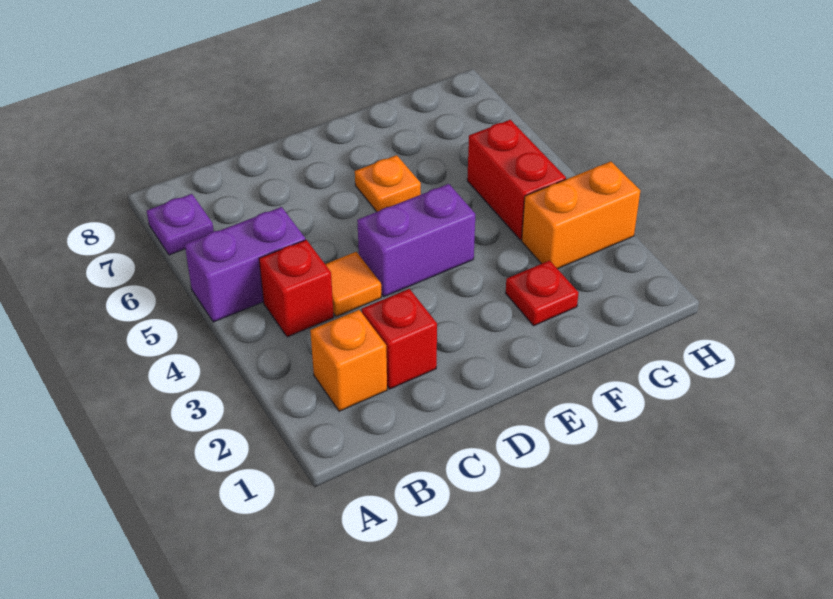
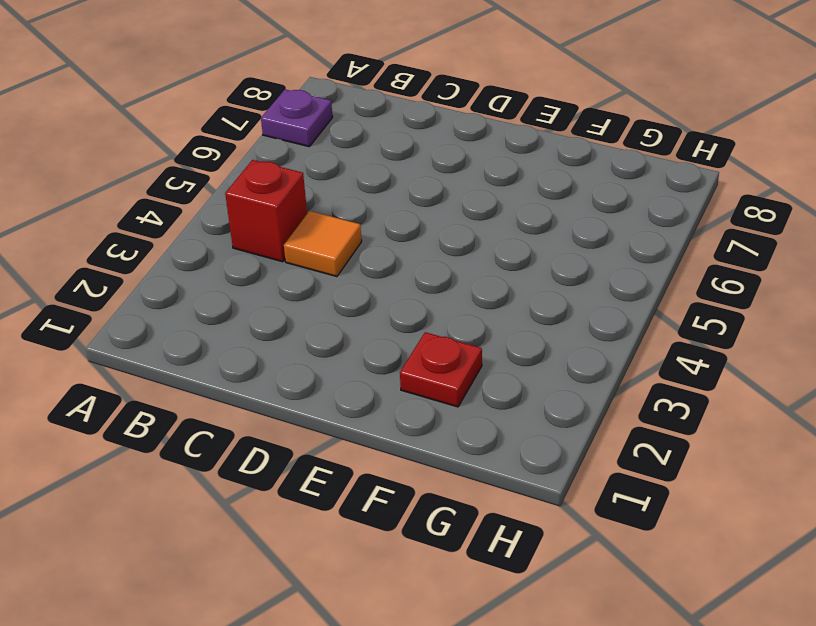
none -> purple 1x2 brick [185,207,305,322]
none -> orange 1x1 brick [310,310,387,411]

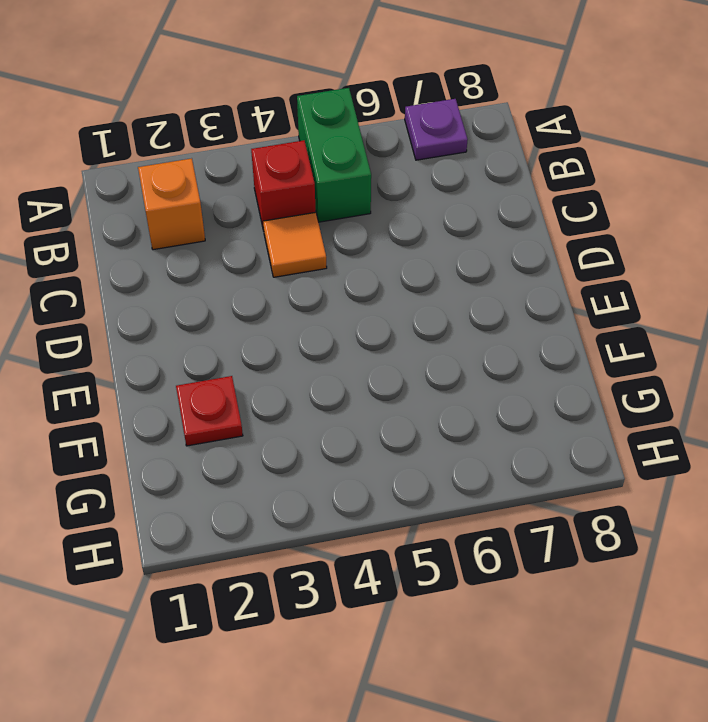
green 1x2 brick [297,88,371,222] -> purple 1x2 brick [185,207,305,322]
none -> red 1x1 brick [362,289,437,389]
none -> purple 1x2 brick [357,184,475,297]

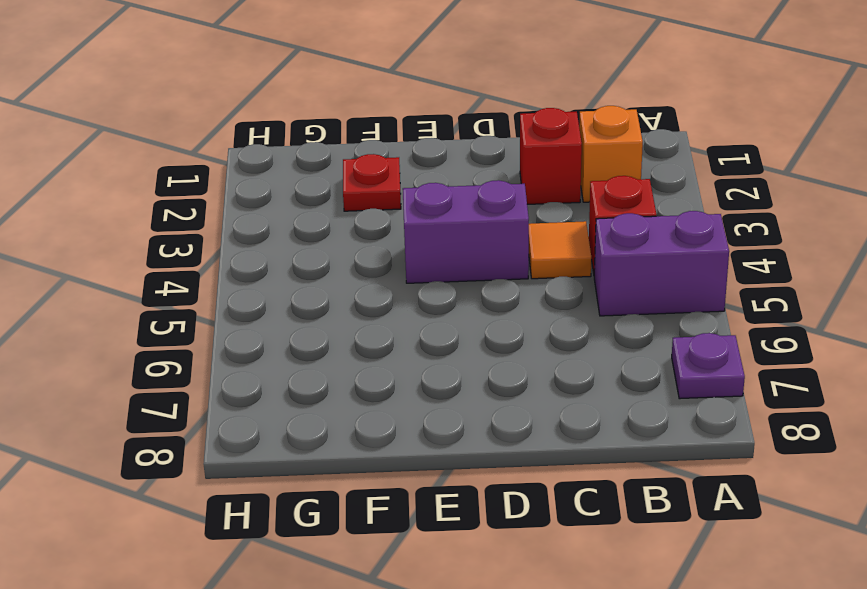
none -> orange 1x1 plate [355,155,421,212]
none -> orange 1x2 brick [522,161,640,269]

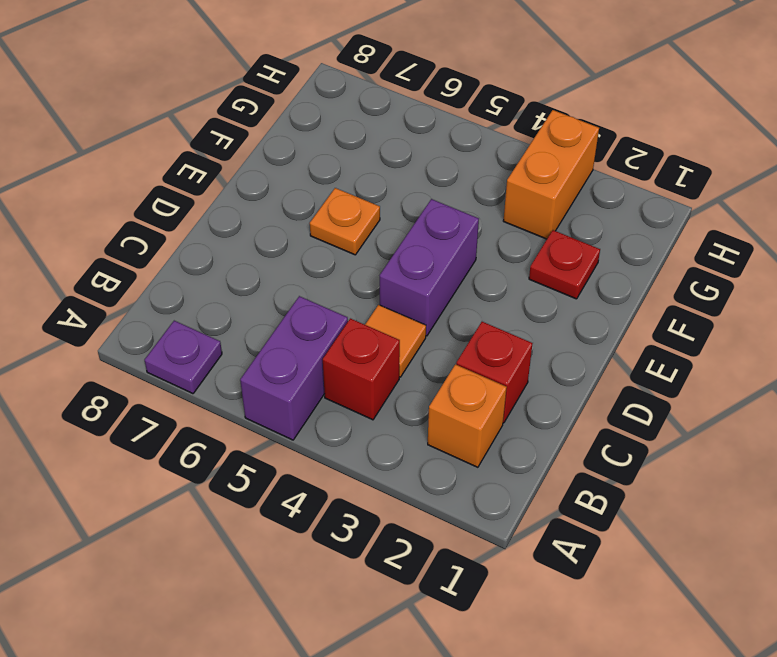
none -> red 1x2 brick [467,120,566,240]

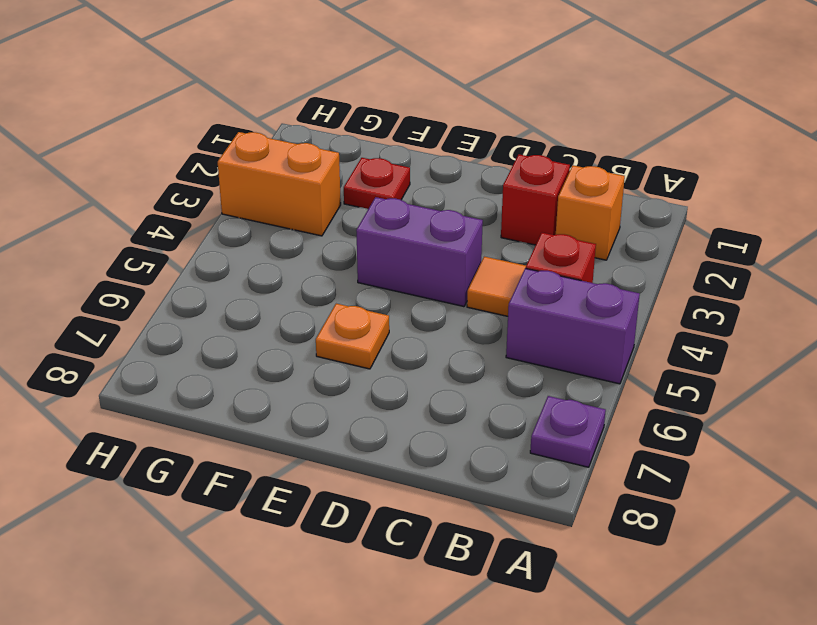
none -> red 1x2 brick [467,120,566,240]

